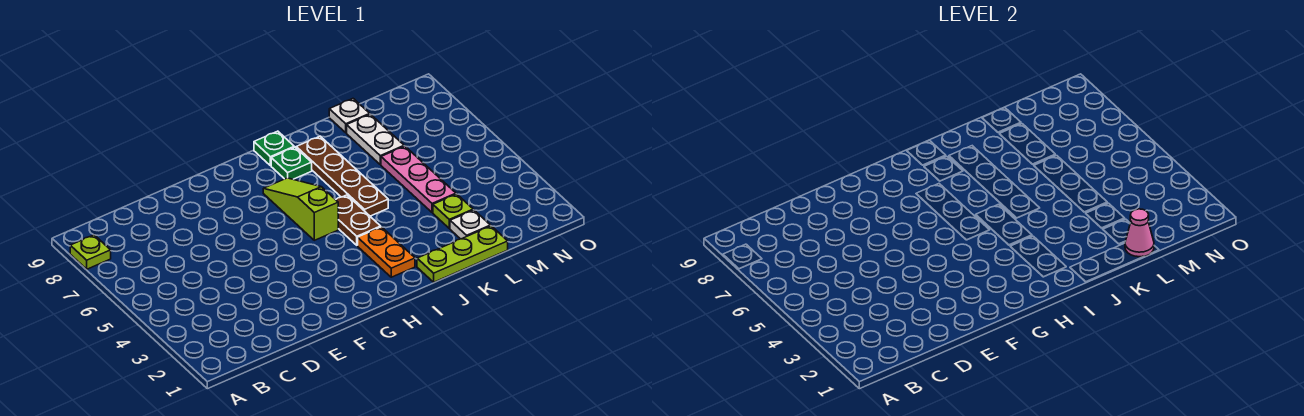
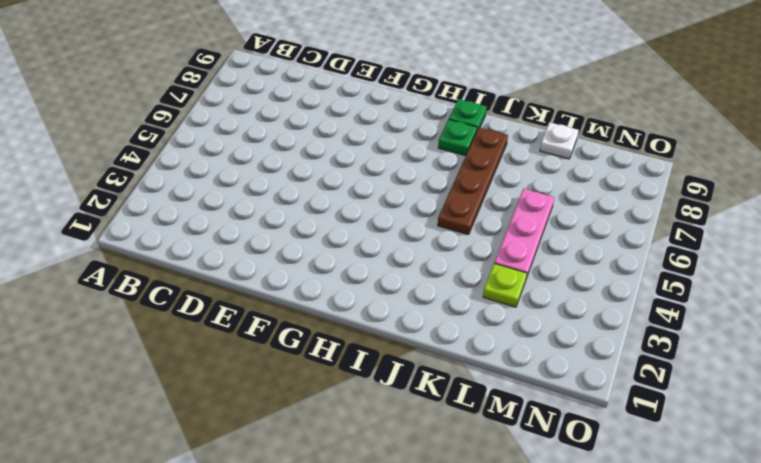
none -> lime 1x1 plate [70,235,111,269]
none -> lime 1x3 slope [263,178,338,240]
none -> orange 1x2 plate [358,227,415,277]

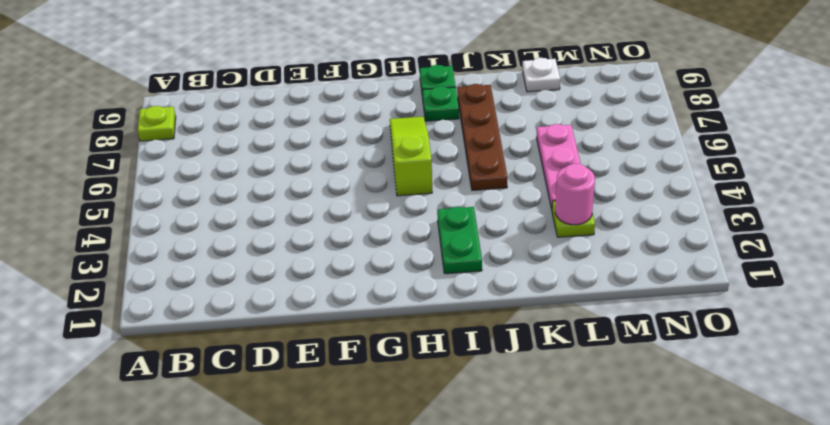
green 1x2 plate [437,207,482,274] -> orange 1x2 plate [358,227,415,277]
pink 1x1 round brick [555,164,595,225] -> none
none -> brown 1x2 plate [336,195,381,245]
none -> lime 1x3 plate [417,226,508,282]
none -> white 1x1 plate [450,210,490,239]

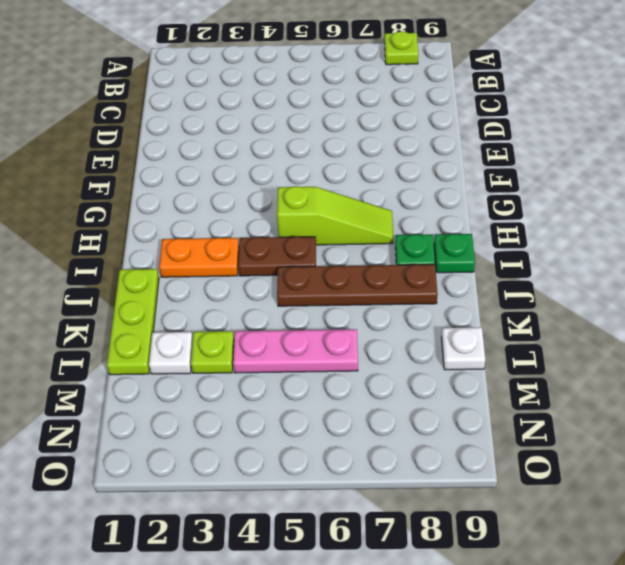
none -> white 1x2 plate [347,114,404,165]
none -> pink 1x1 cone [1125,209,1154,257]

